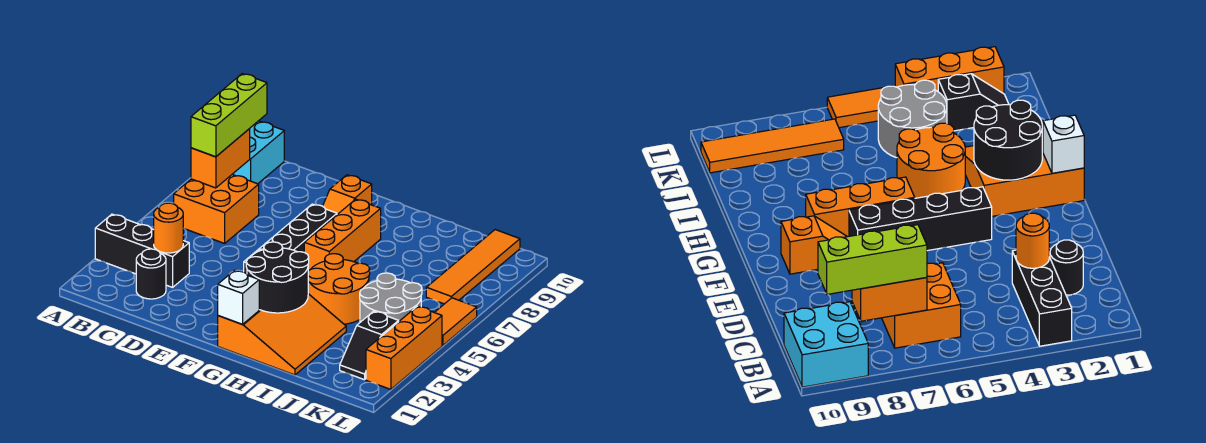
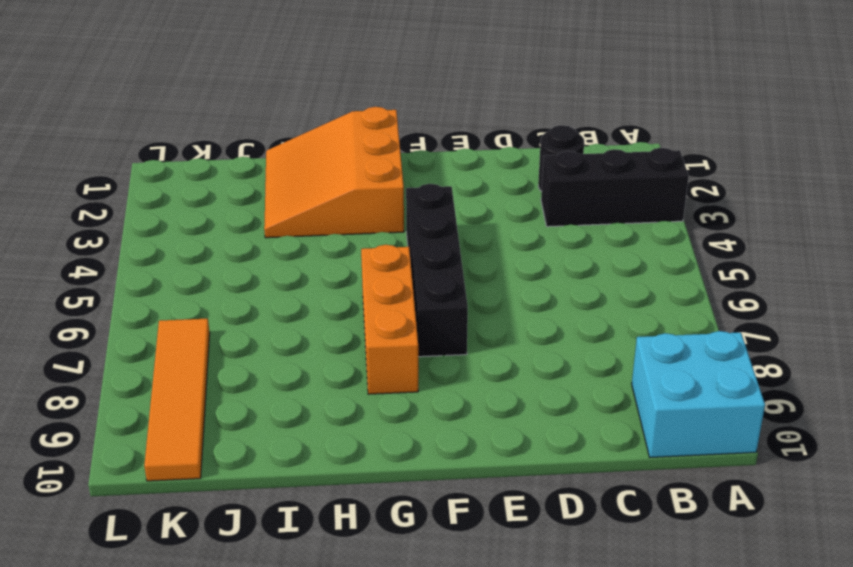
none -> orange 2x2 brick [174,174,259,243]
none -> orange 1x2 slope [323,175,372,214]
none -> orange 2x2 round brick [308,254,370,324]

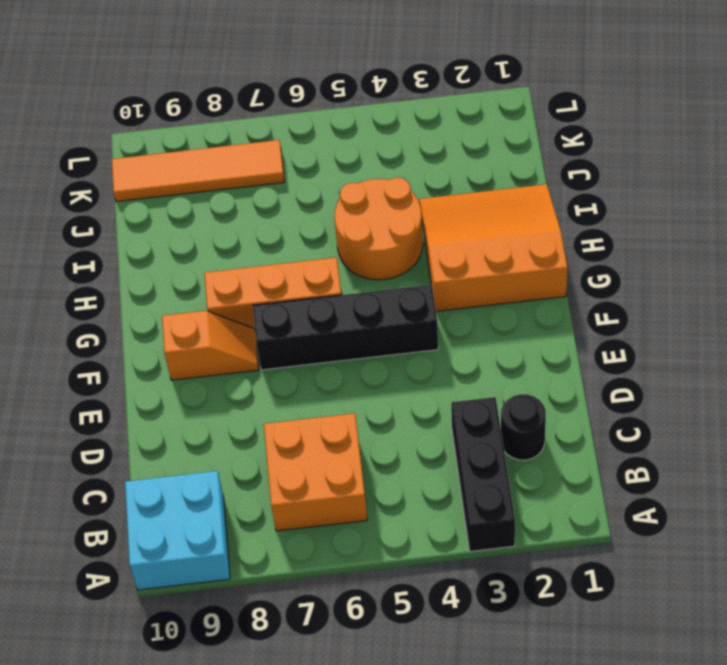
none -> grey 2x2 round brick [360,273,422,322]
none -> black 1x2 slope [340,311,399,380]
none -> orange 1x3 brick [366,306,442,389]

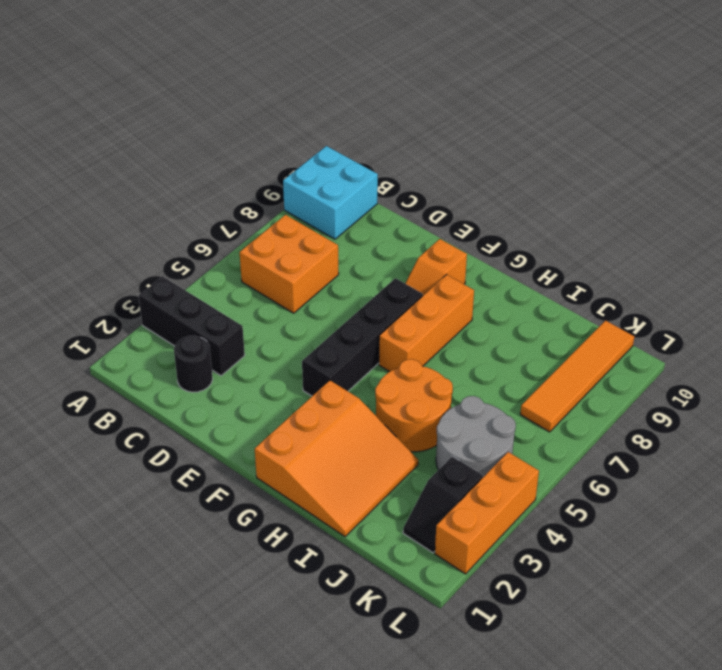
none -> orange 1x2 tile [434,298,477,346]
none -> orange 1x2 brick [191,129,250,188]
none -> orange 1x1 round brick [154,203,183,253]

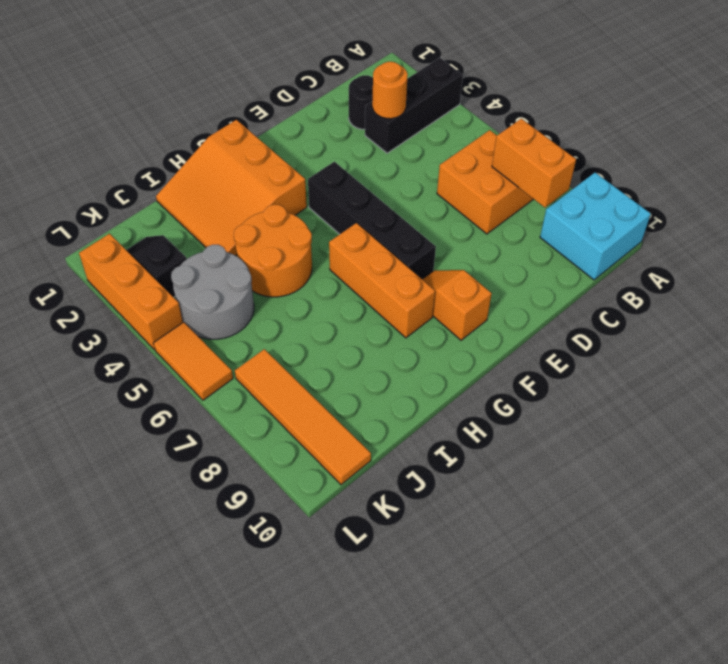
none -> white 1x1 brick [218,270,259,324]
none -> black 2x2 round brick [246,242,309,313]
none -> lime 1x3 brick [191,74,267,157]

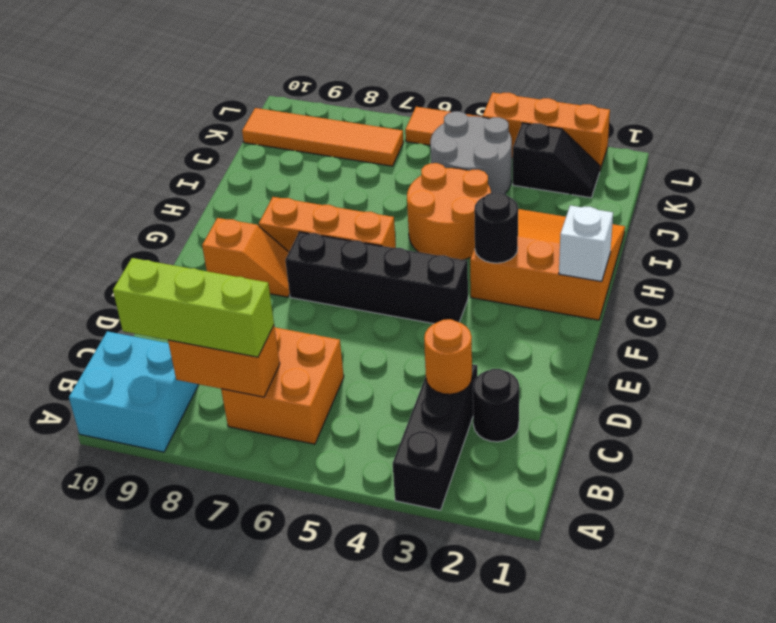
black 1x1 round brick [474,192,518,263] -> black 2x2 round brick [246,242,309,313]

